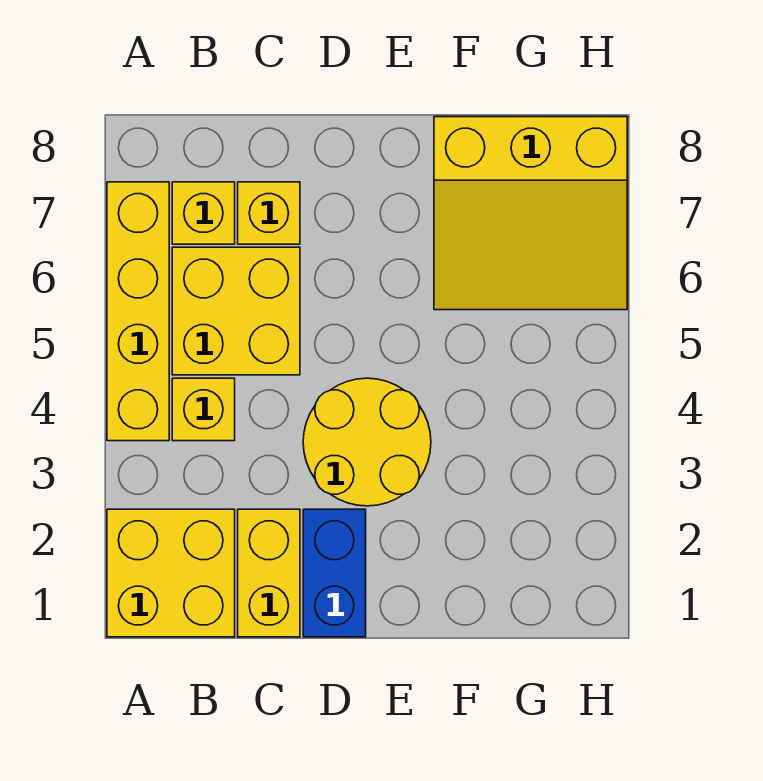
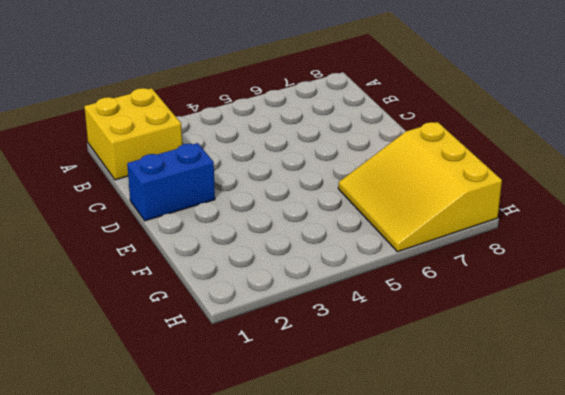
none -> yellow 1x4 brick [107,182,169,441]
none -> yellow 1x1 brick [172,378,235,441]

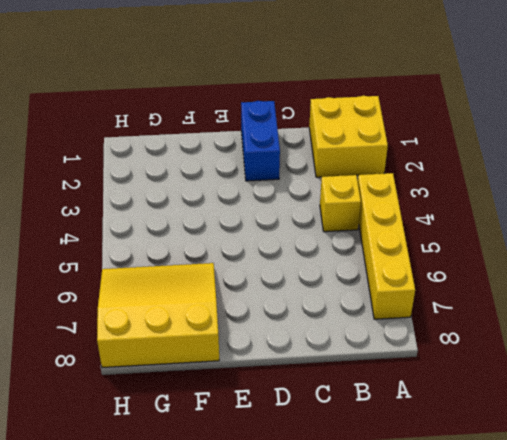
none -> yellow 2x2 brick [172,247,300,375]
none -> yellow 1x1 brick [172,182,235,244]

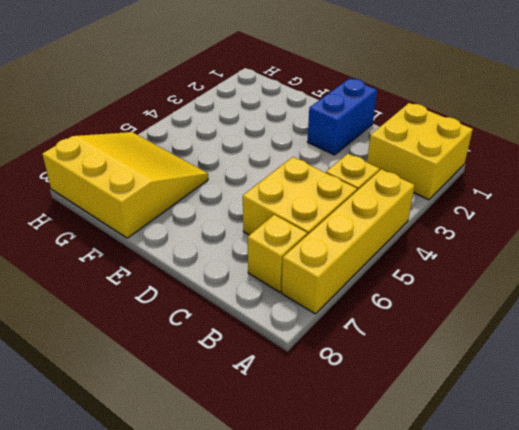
none -> yellow 1x2 brick [238,509,300,637]
none -> yellow 1x1 brick [238,182,300,244]

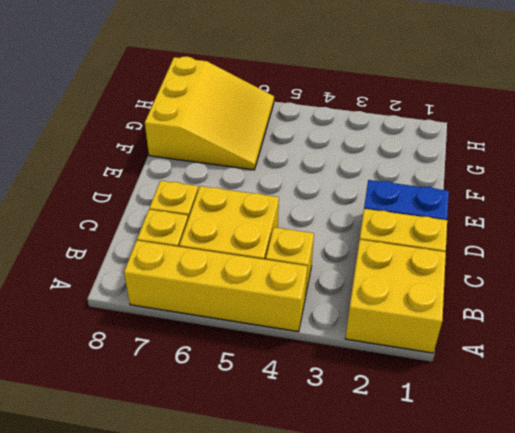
none -> yellow 2x2 round brick [303,378,431,506]

